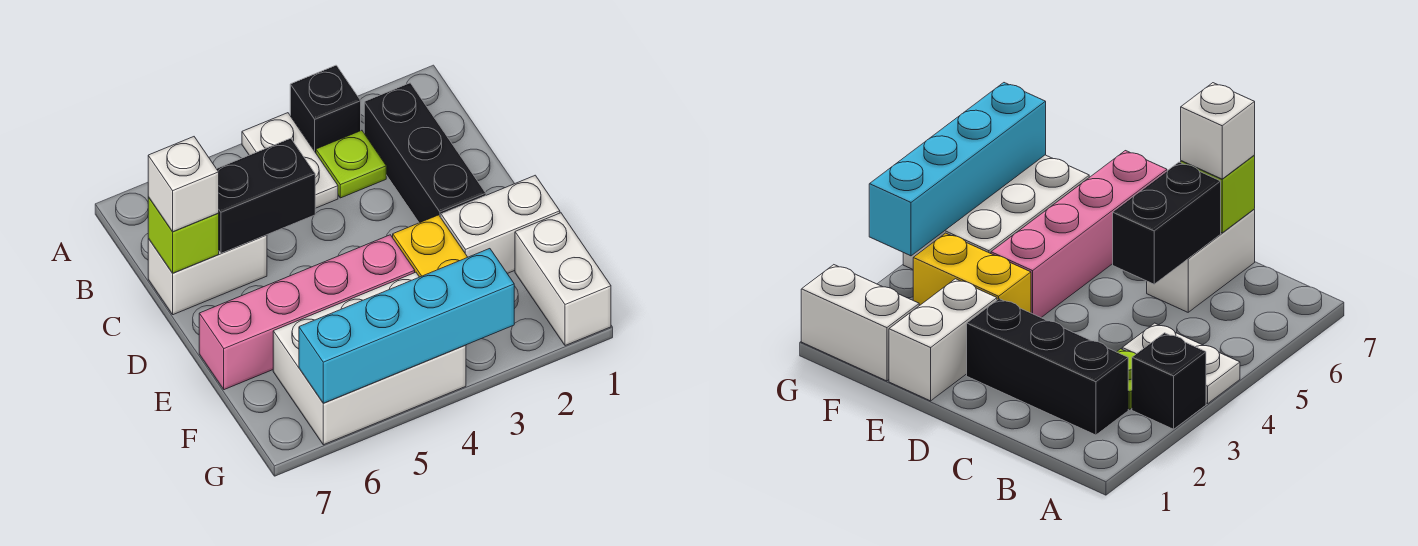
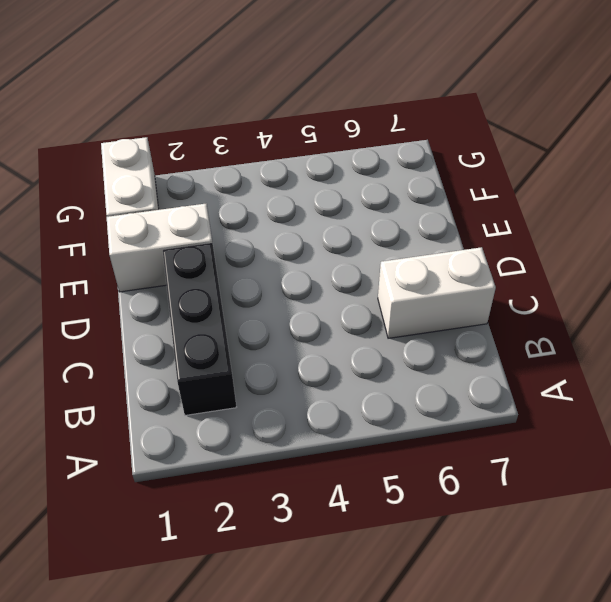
none -> black 1x1 brick [290,65,361,153]
none -> white 1x2 plate [242,113,338,208]
none -> lime 1x1 plate [316,130,386,198]

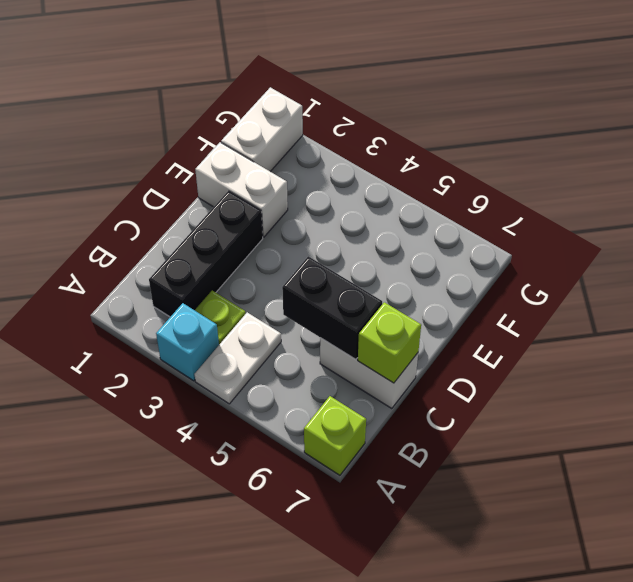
cyan 1x1 brick [156,303,219,381] -> black 1x1 brick [290,65,361,153]
lime 1x1 brick [304,396,366,475] -> none
none -> yellow 1x2 brick [393,215,468,277]
none -> pink 1x4 brick [199,235,415,390]
none -> white 2x3 brick [273,272,466,445]

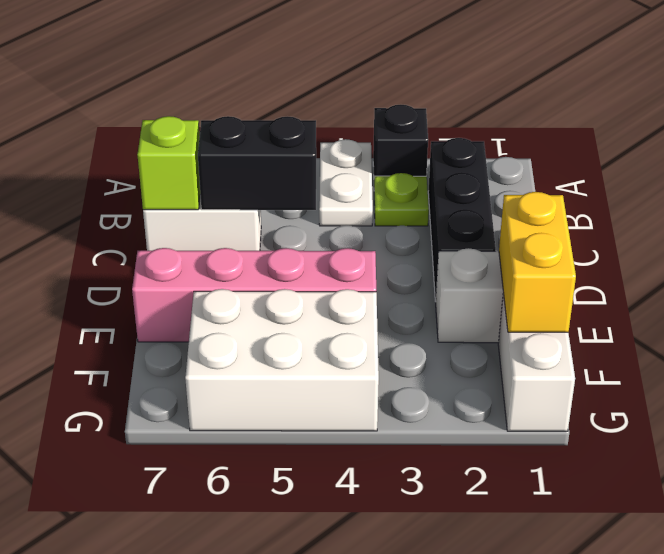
yellow 1x2 brick [499,192,576,332] -> yellow 1x2 brick moved to [393,215,468,277]
none -> cyan 1x4 brick [299,249,514,403]
none -> white 1x1 brick [148,137,219,232]

